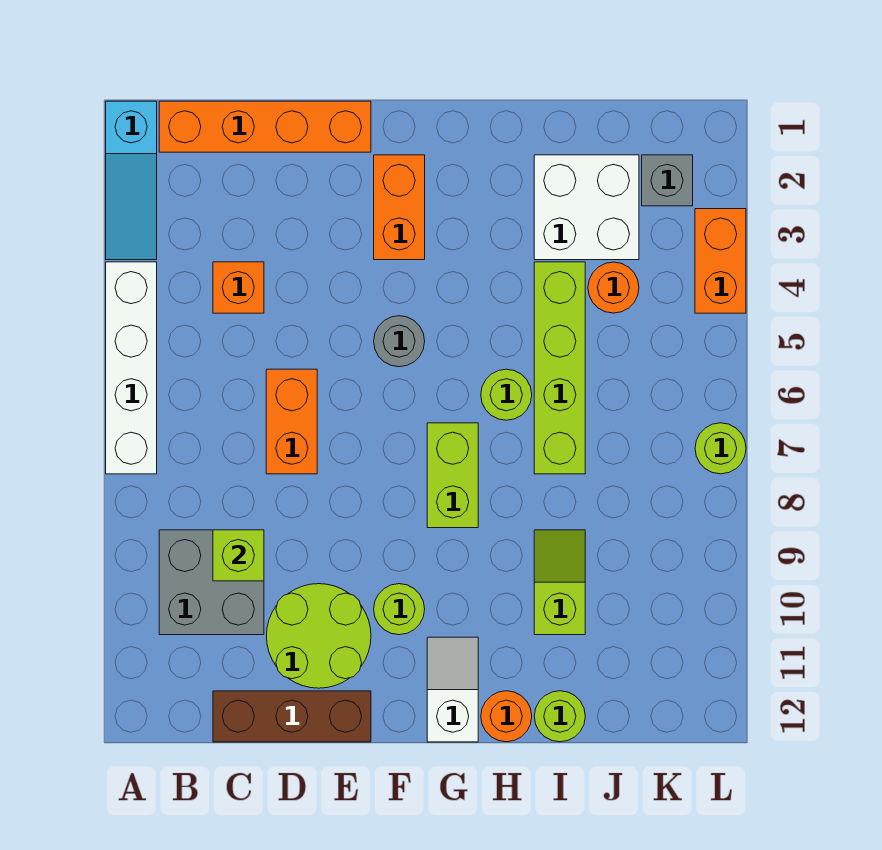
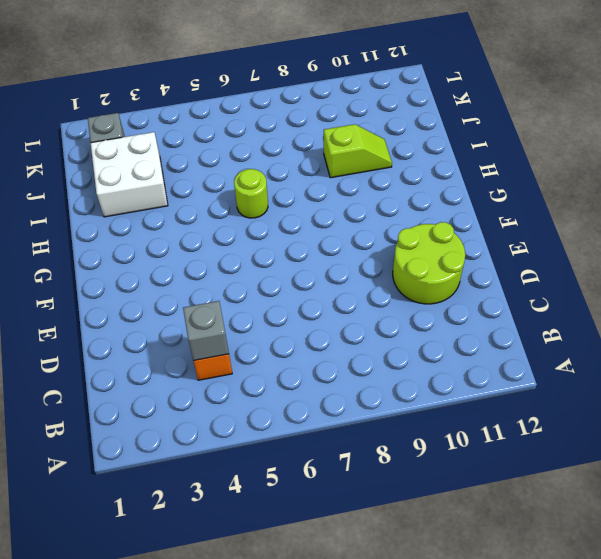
grey 1x1 brick [183,301,229,361] -> none
lime 1x2 slope [324,124,392,178] -> lime 1x2 slope turned to [534,530,585,635]
none -> cyan 1x3 slope [106,101,157,260]
none -> white 1x4 brick [106,262,157,474]
none -> orange 1x4 brick [159,101,371,152]

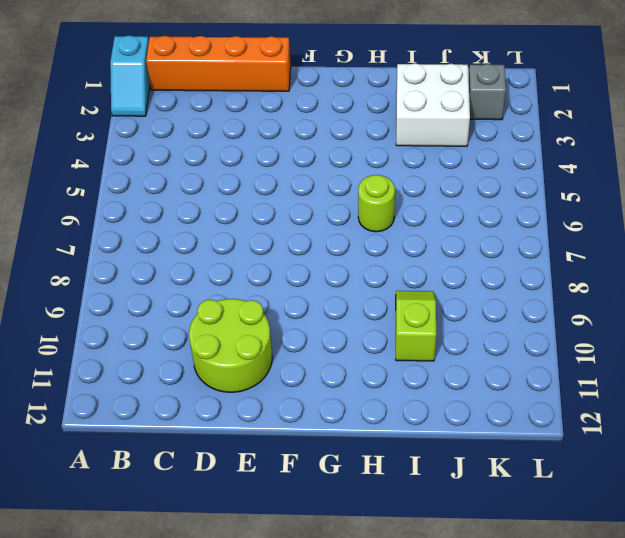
cyan 1x2 slope [110,35,150,116] -> cyan 1x3 slope [106,101,157,260]
none -> white 1x4 brick [106,262,157,474]
none -> grey 2x2 brick [159,530,264,635]
none -> orange 1x1 brick [213,262,264,313]

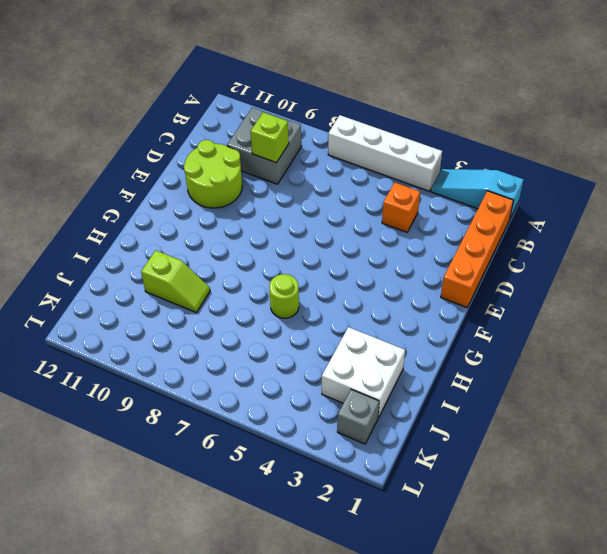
none -> brown 1x3 brick [213,691,371,742]
none -> orange 1x2 brick [266,369,317,474]
none -> orange 1x2 brick [374,155,425,260]

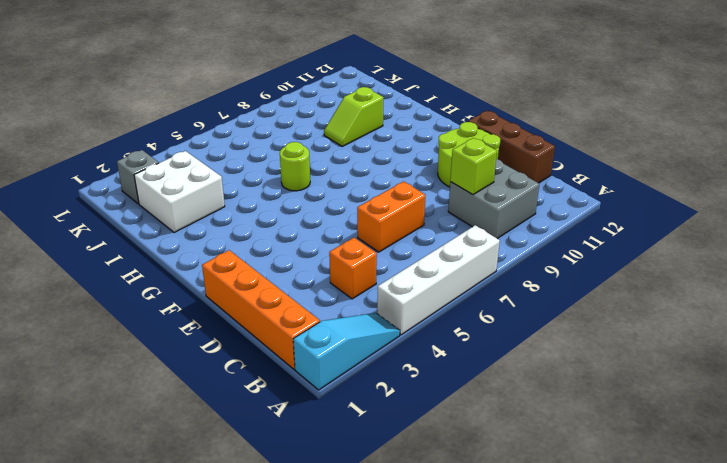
none -> orange 1x2 brick [374,155,425,260]
none -> grey 1x1 round brick [374,316,425,367]
none -> lime 1x1 round brick [374,584,425,635]

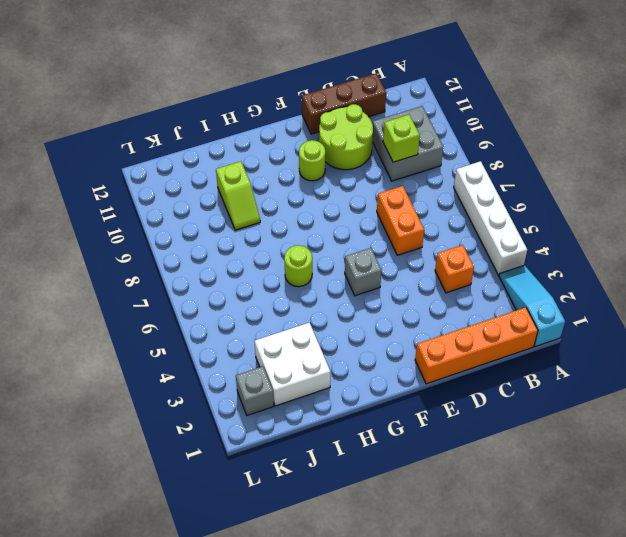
grey 1x1 brick [345,248,381,296] -> grey 1x1 round brick [374,316,425,367]
none -> orange 1x2 brick [374,155,425,260]
none -> lime 1x2 brick [427,423,478,528]
none -> white 1x2 slope [427,637,478,742]

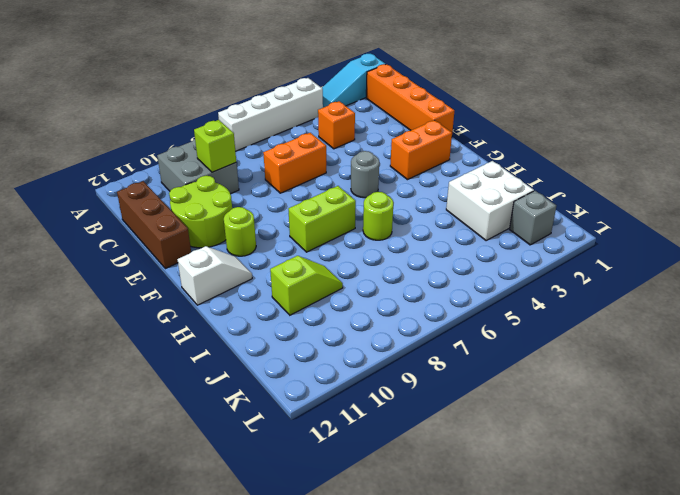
none -> orange 1x1 round brick [481,691,532,742]
none -> lime 1x4 brick [534,262,585,474]
none -> lime 1x1 round brick [534,691,585,742]

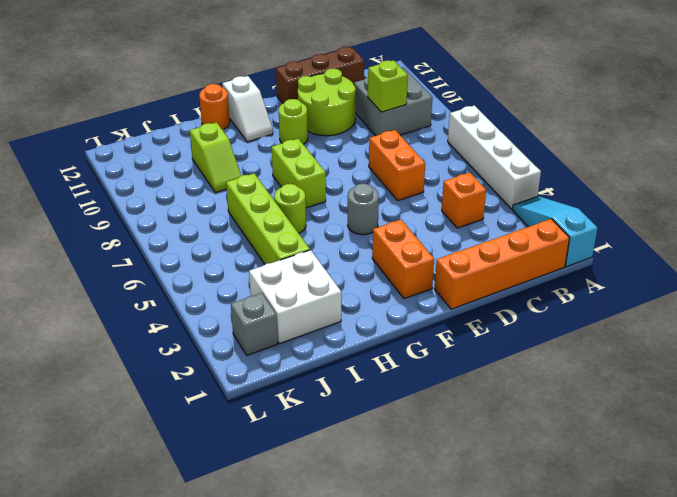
none -> lime 1x1 round brick [534,691,585,742]
none -> orange 1x1 round brick [588,262,639,313]
none -> orange 1x2 brick [695,209,746,313]

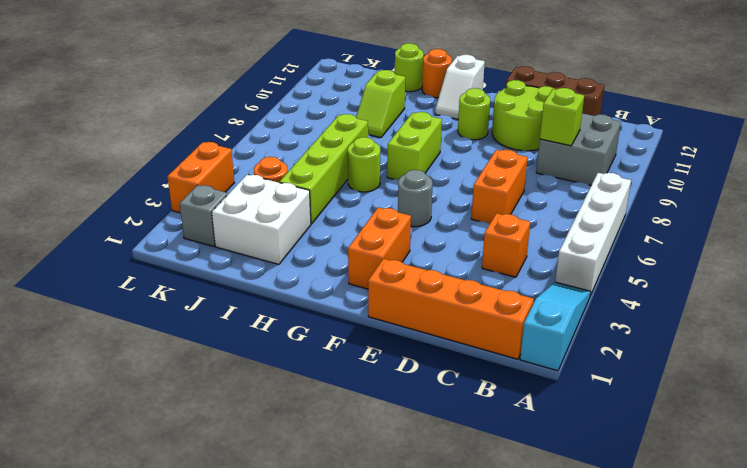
none -> lime 1x1 round brick [695,423,746,474]

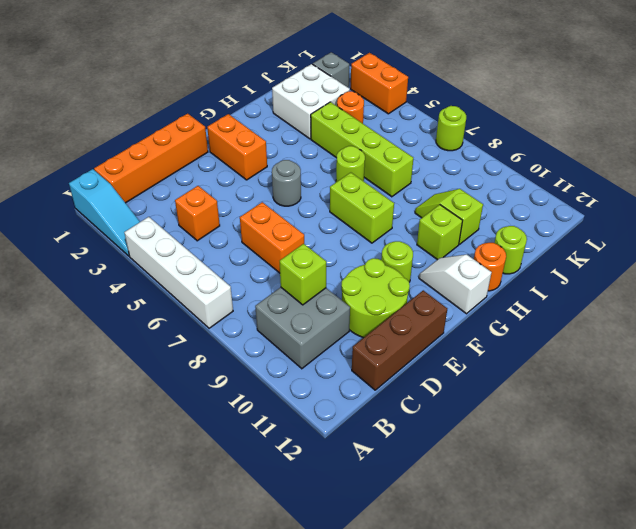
lime 1x1 brick [417,205,463,260] -> none

